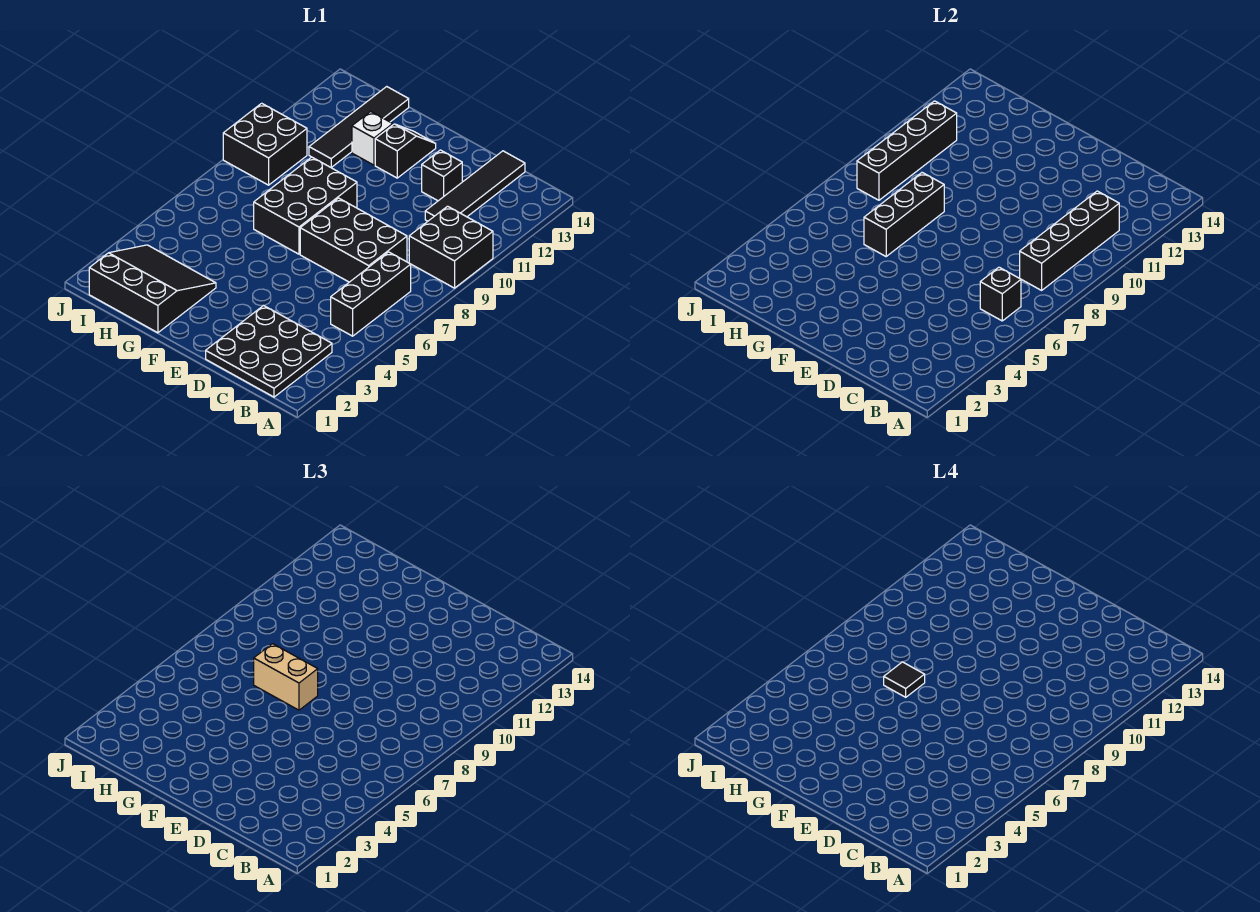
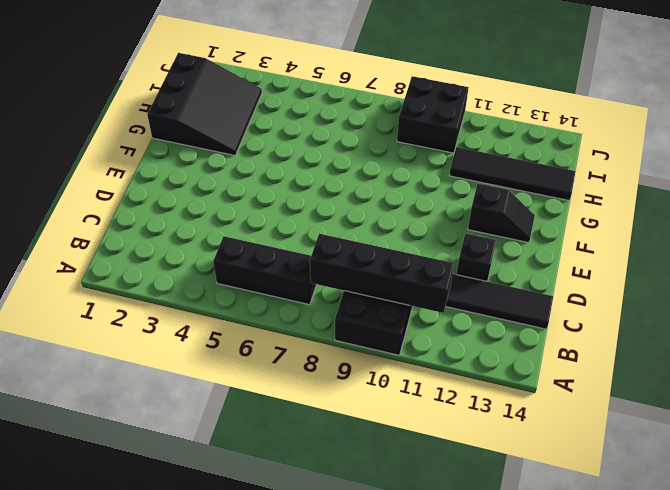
none -> black 3x3 plate [206,305,332,397]
none -> black 2x3 brick [300,198,407,282]
none -> black 2x3 brick [254,157,357,254]

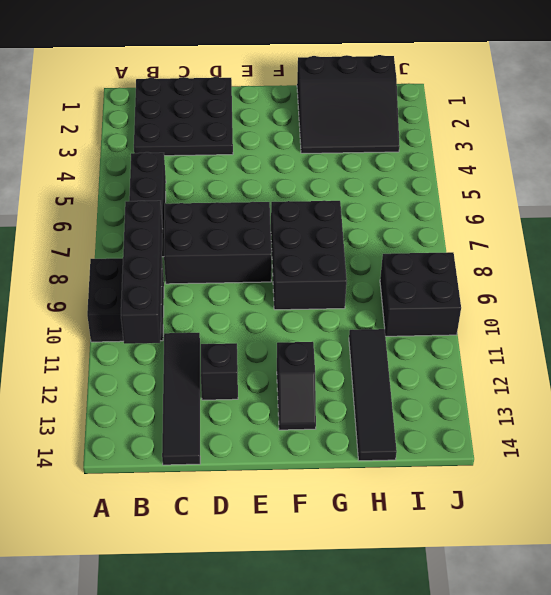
none -> white 1x1 brick [352,111,393,165]
none -> black 1x1 brick [980,267,1021,321]
none -> black 1x3 brick [864,173,944,256]

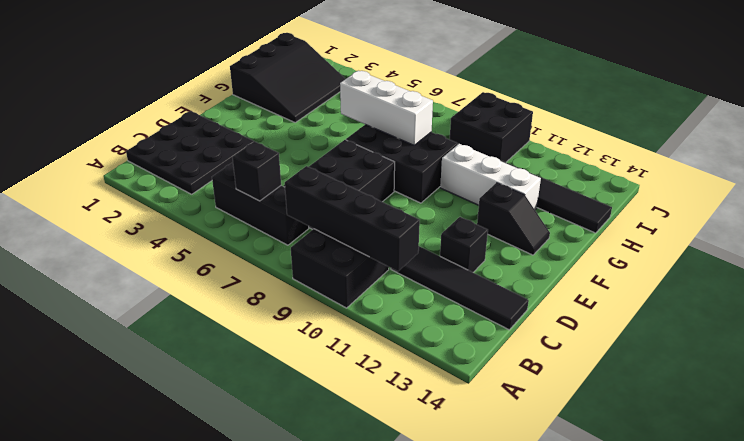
white 1x3 brick [340,71,433,145] -> black 1x3 brick [864,173,944,256]
white 1x3 brick [440,144,541,210] -> white 1x1 brick [352,111,393,165]
none -> black 1x4 brick [857,101,957,200]
none -> tan 1x2 brick [254,644,318,710]
none -> black 1x1 tile [884,662,925,697]

